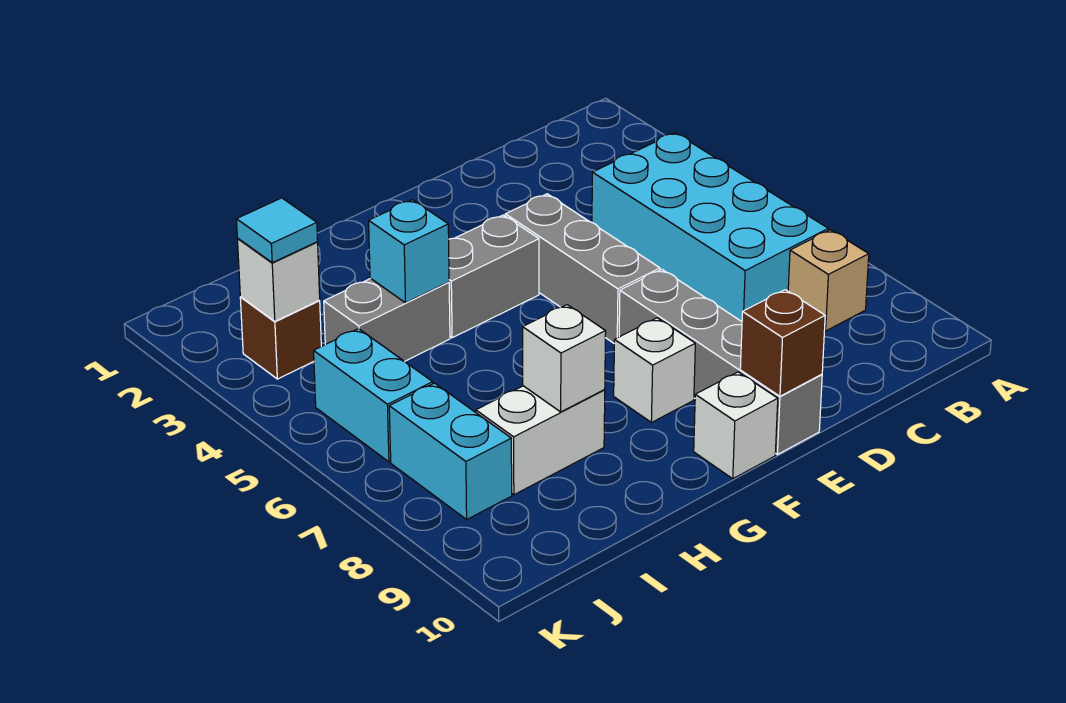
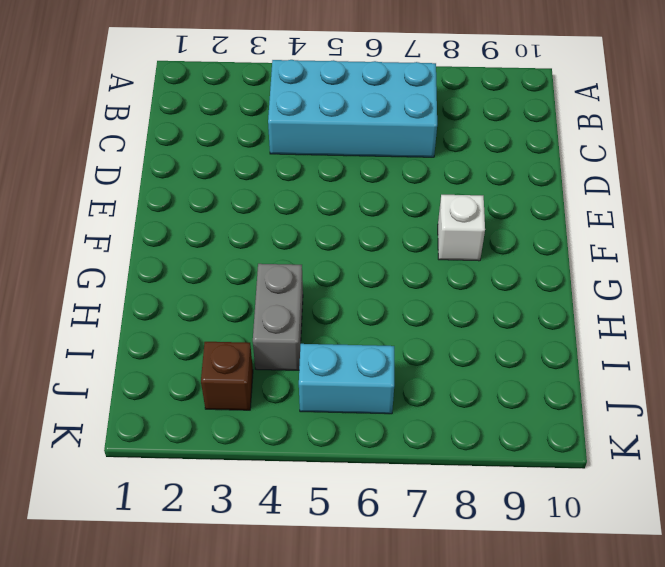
none -> tan 1x1 brick [788,230,869,331]
none -> grey 1x3 brick [505,194,660,343]
none -> grey 1x4 brick [619,269,822,455]

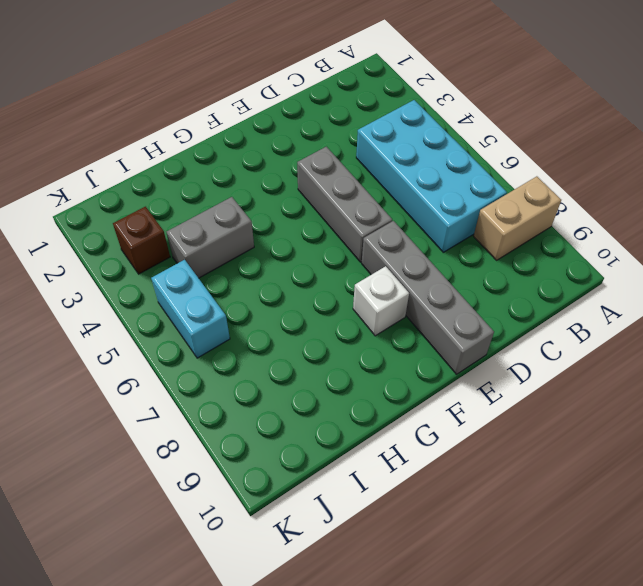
tan 1x2 brick [474,176,561,260] -> tan 1x1 brick [788,230,869,331]
none -> grey 1x2 brick [449,215,539,338]
none -> white 1x1 brick [694,372,778,479]
none -> white 1x2 brick [476,386,605,495]

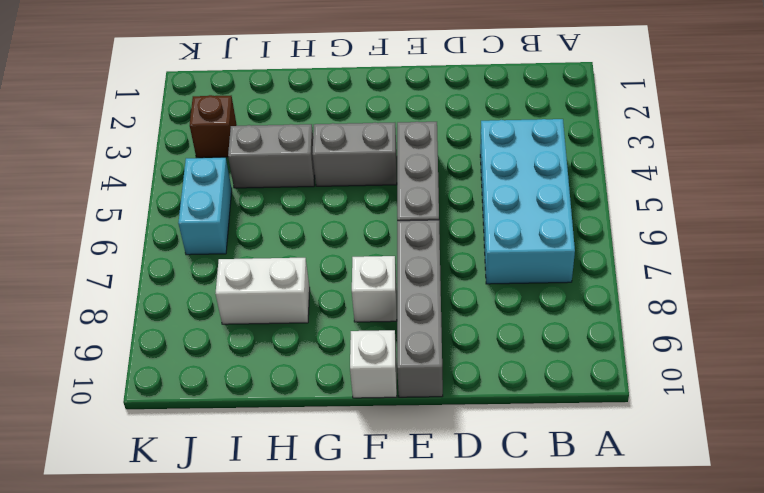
none -> tan 1x1 brick [788,230,869,331]
none -> cyan 1x2 brick [389,383,512,519]
none -> brown 1x1 brick [740,290,825,396]

